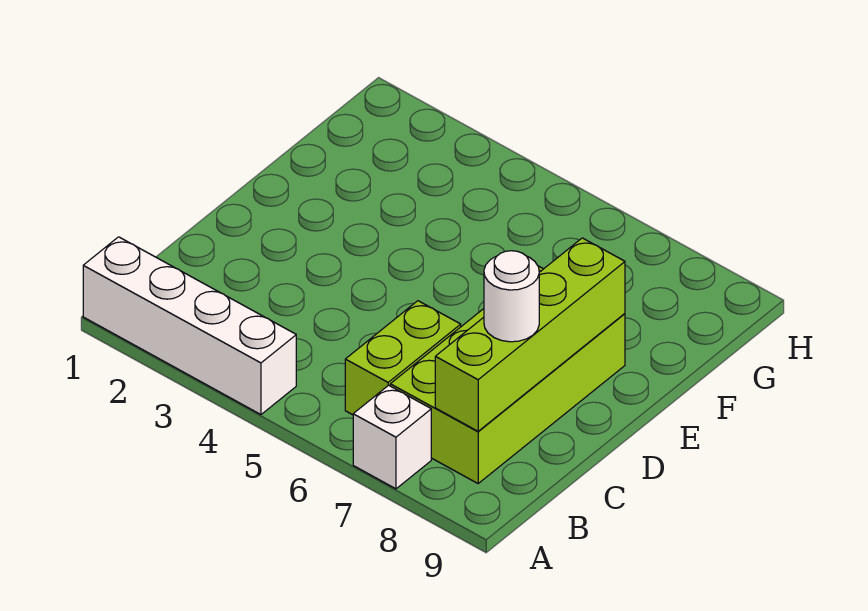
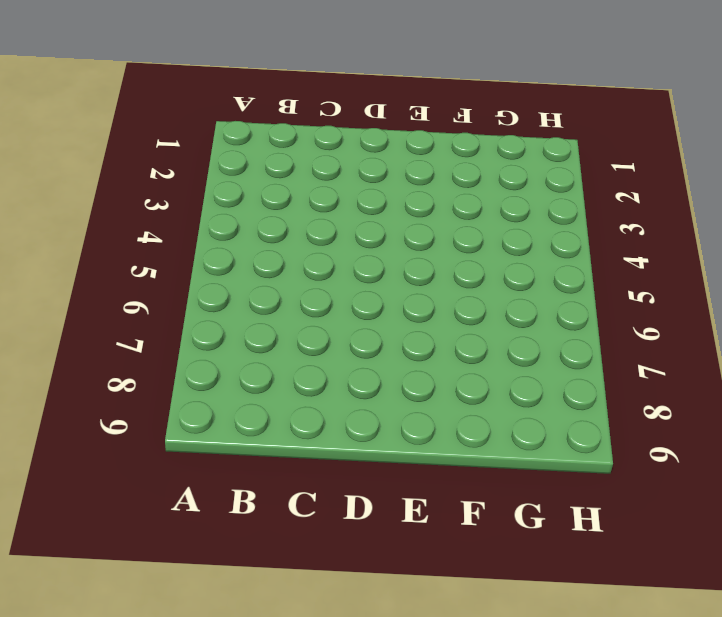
none -> white 1x4 brick [83,237,296,415]
none -> white 1x1 brick [353,385,431,489]

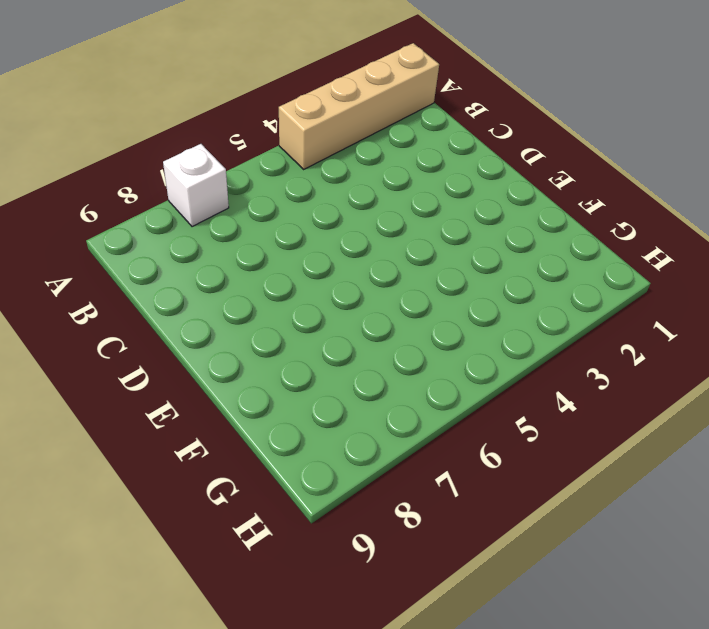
tan 1x4 brick [279,43,439,169] -> white 1x4 brick [83,237,296,415]
none -> lime 1x2 brick [345,301,461,415]
none -> lime 2x4 brick [390,266,625,483]

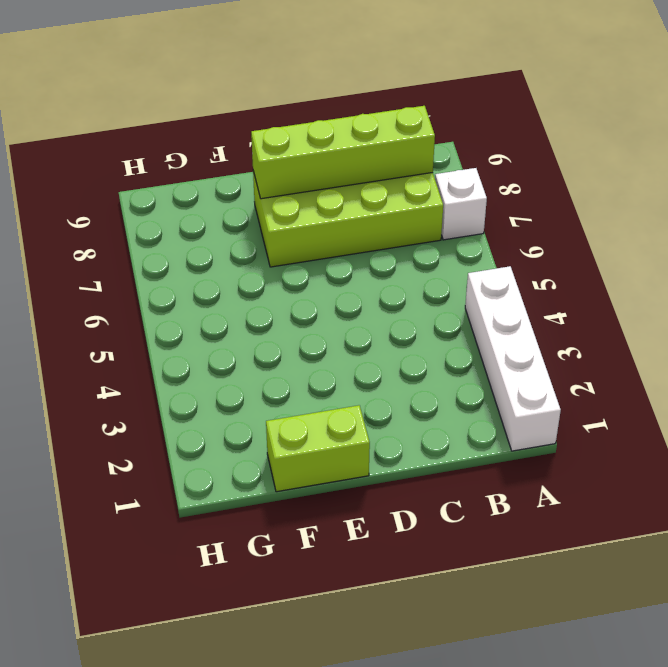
lime 1x2 brick [266,405,370,492] -> lime 1x2 brick moved to [345,301,461,415]
none -> white 1x1 round brick [484,251,539,342]

